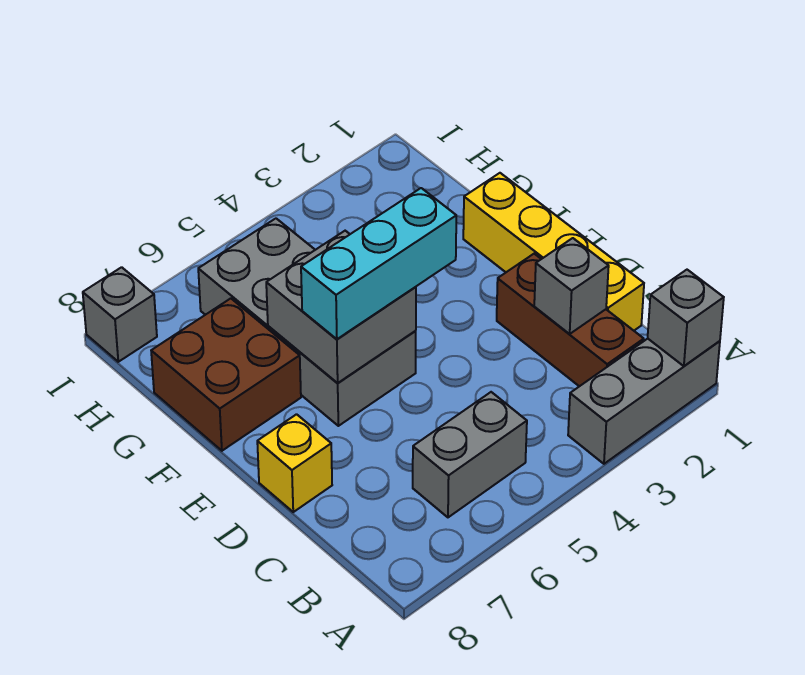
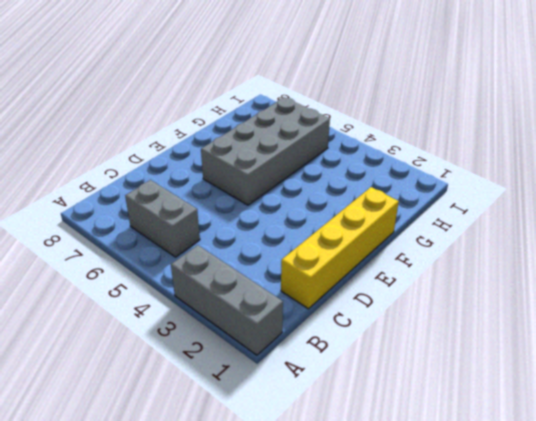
none -> brown 1x3 brick [497,254,644,386]
none -> yellow 1x1 brick [257,414,332,512]
none -> brown 2x2 brick [151,298,301,451]

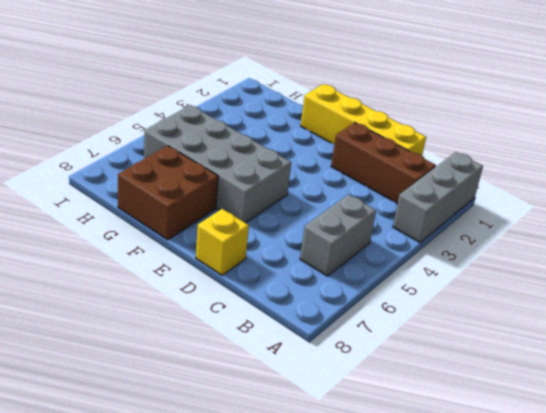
none -> grey 1x1 brick [83,267,157,362]
none -> grey 1x1 brick [648,270,724,366]
none -> grey 1x1 brick [534,238,609,334]

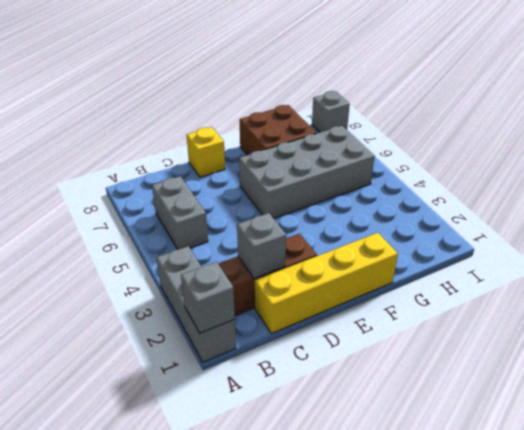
none -> grey 2x2 brick [266,231,416,383]
none -> cyan 1x3 brick [301,188,456,339]

